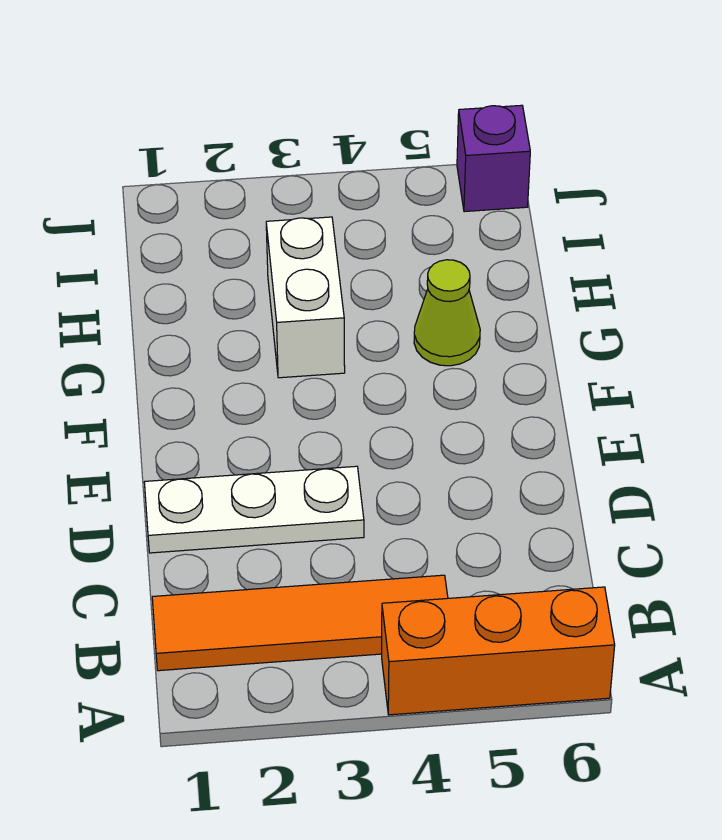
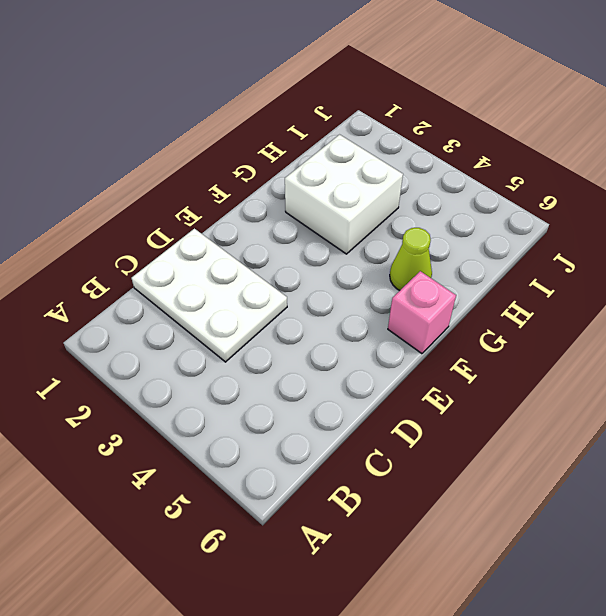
white 2x3 plate [132,229,287,362] -> white 1x3 plate [144,466,364,553]
pink 1x1 brick [388,271,456,354] -> none
white 2x2 brick [285,135,403,254] -> white 1x2 brick [266,217,345,378]
none -> orange 1x3 brick [382,587,615,715]
none -> orange 1x4 tile [152,575,448,671]

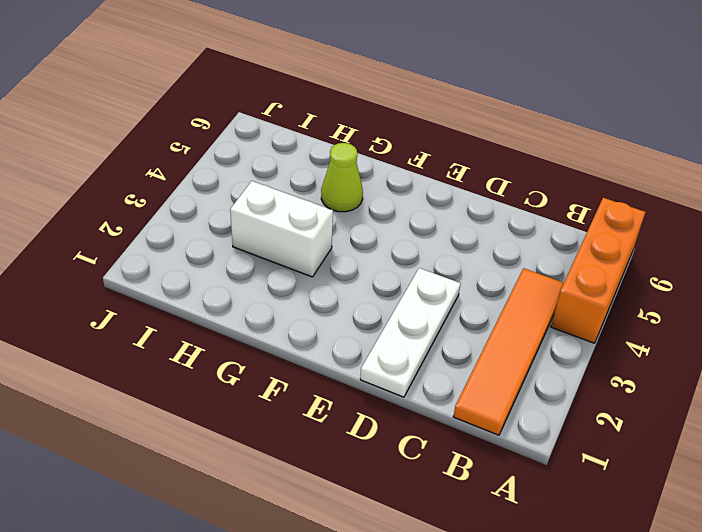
none -> purple 1x1 brick [457,105,530,212]

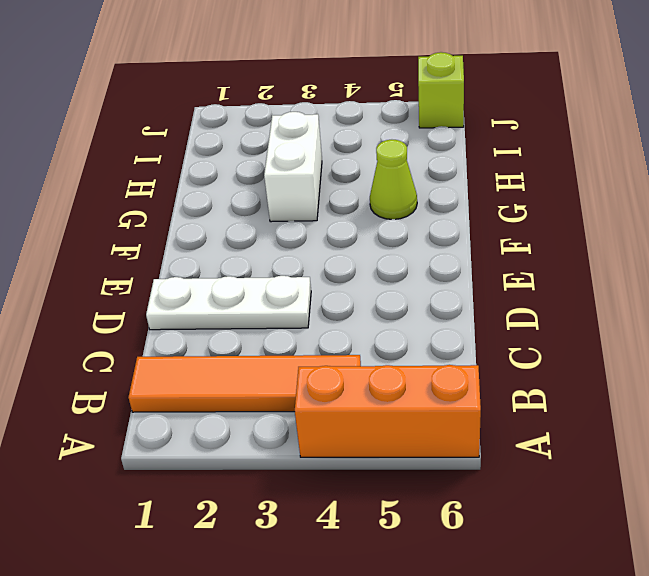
lime 1x1 brick [418,52,464,128] -> purple 1x1 brick [457,105,530,212]

